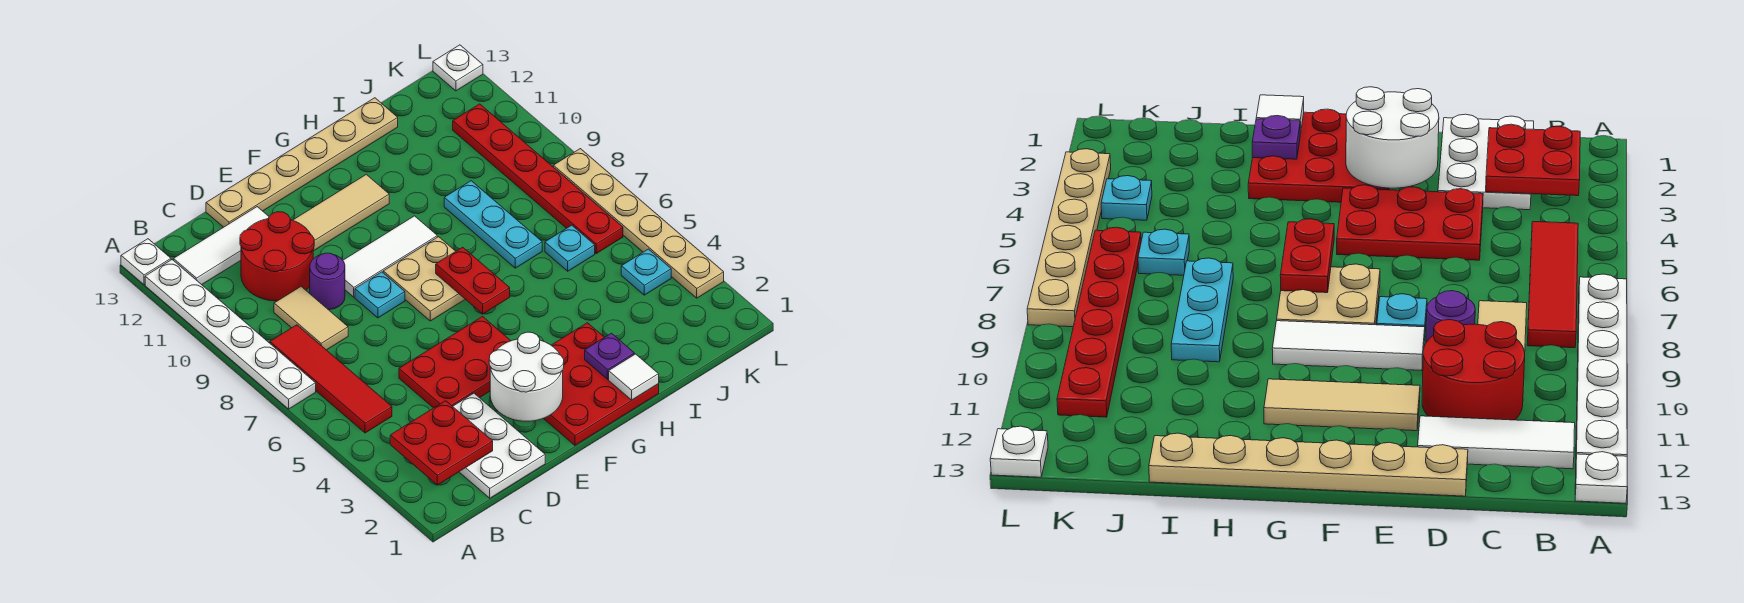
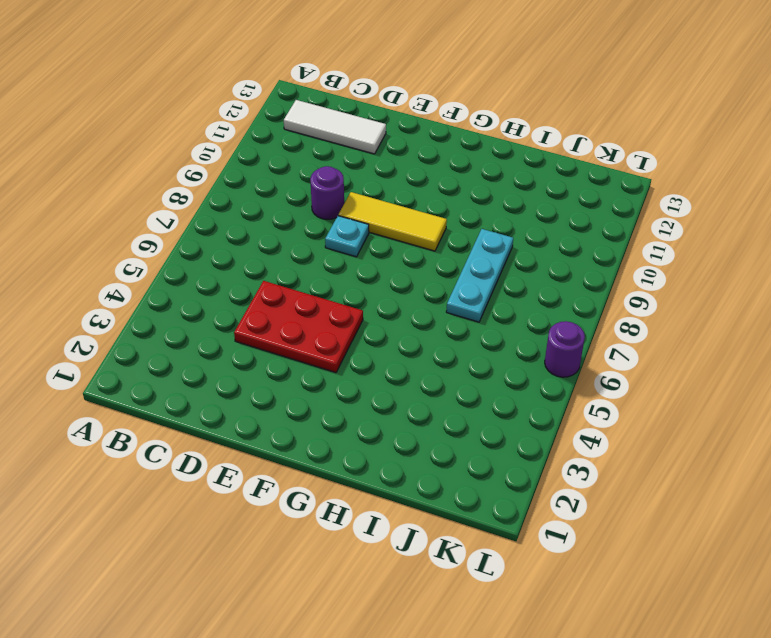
yellow 1x3 tile [338,192,447,251] -> white 1x3 tile [343,216,437,297]
purple 1x1 round brick [545,321,585,377] -> tan 1x6 plate [553,149,724,298]
none -> white 1x6 plate [145,260,316,409]
none -> white 1x1 plate [121,239,171,285]
none -> red 1x4 tile [270,325,392,433]

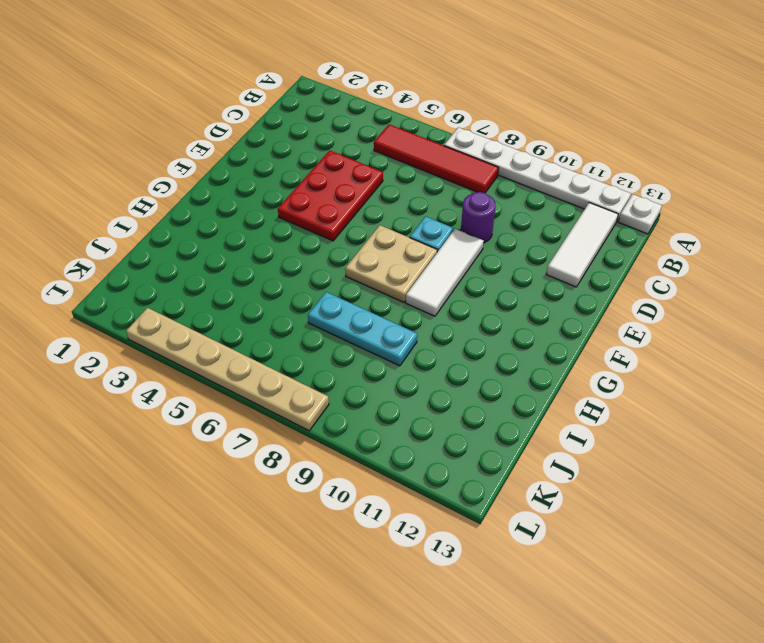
none -> white 2x3 plate [453,393,545,498]
none -> tan 1x2 tile [274,287,348,350]
none -> red 2x2 round brick [240,212,314,301]

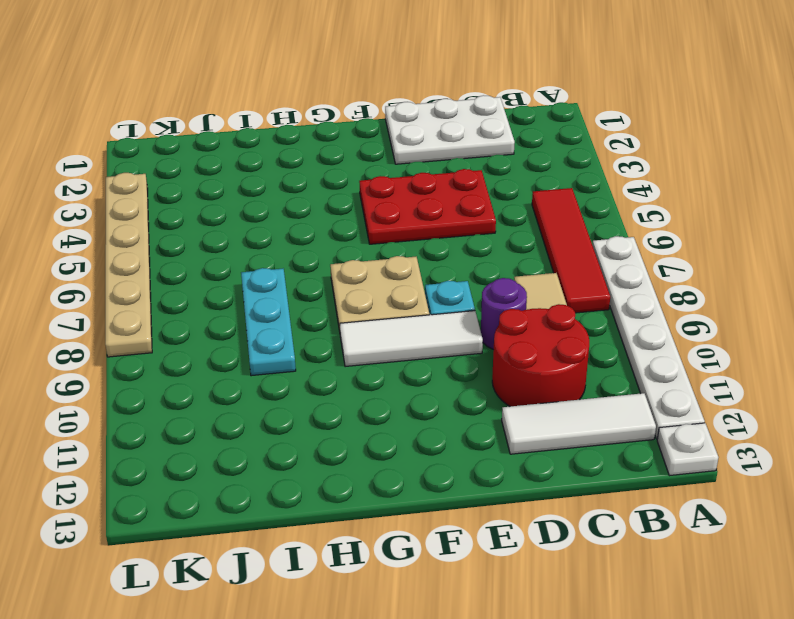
white 2x3 plate [385,95,515,164] -> white 2x3 plate turned to [453,393,545,498]
none -> tan 1x6 plate [206,98,398,227]
none -> tan 1x3 tile [293,174,389,251]
none -> red 3x3 plate [544,323,659,445]

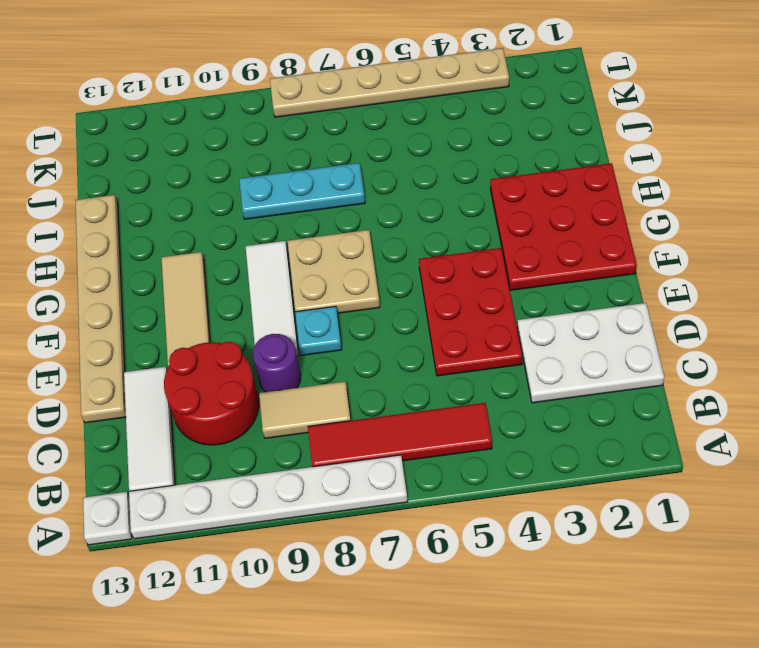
none -> cyan 1x1 plate [545,225,595,271]
none -> cyan 1x1 plate [621,249,671,295]
none -> red 1x6 plate [453,104,623,254]

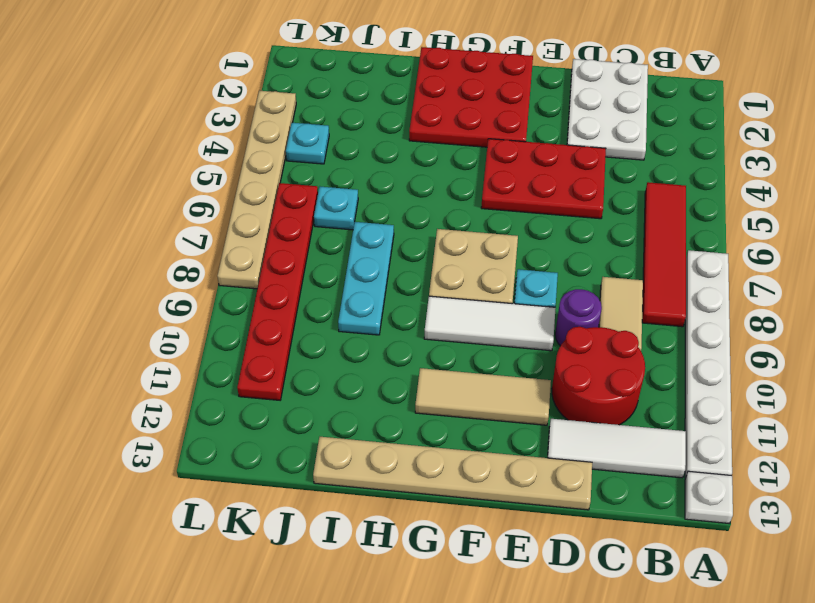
none -> white 1x1 plate [433,45,483,91]
none -> red 2x2 plate [390,401,493,485]
none -> white 2x2 round brick [489,332,564,421]

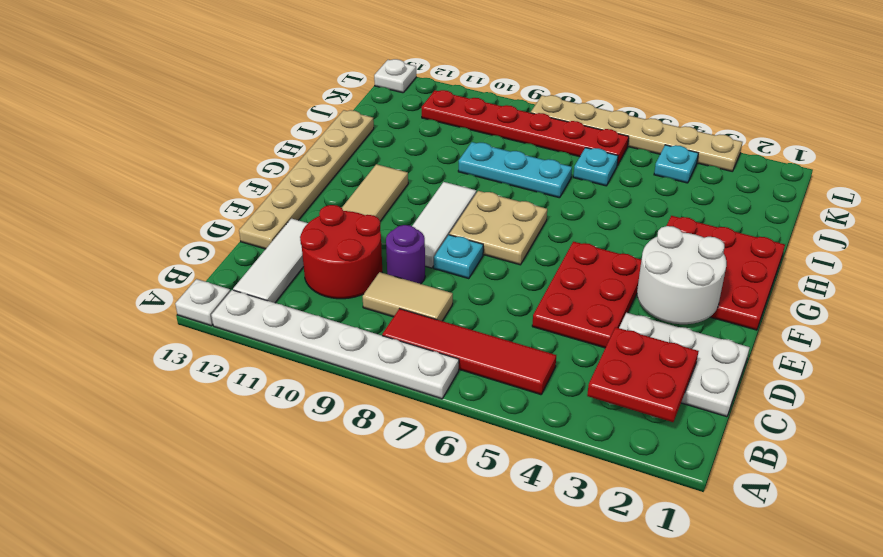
none -> red 1x2 plate [436,247,510,314]
none -> white 1x1 tile [609,354,659,400]
none -> purple 1x1 plate [585,333,634,379]

